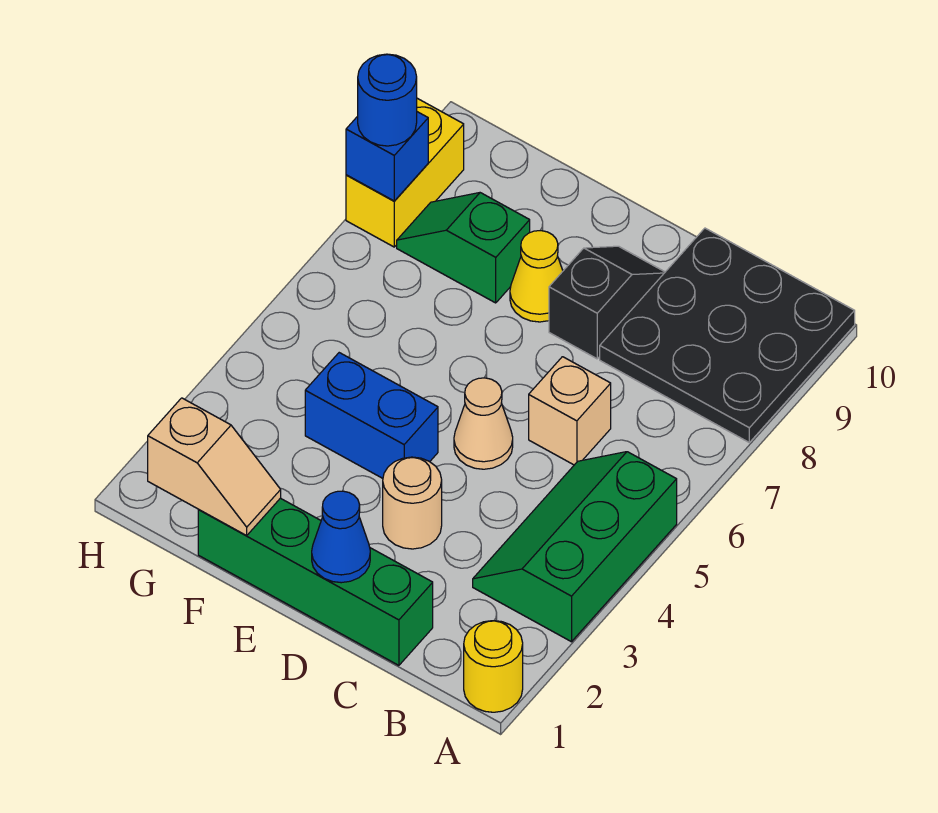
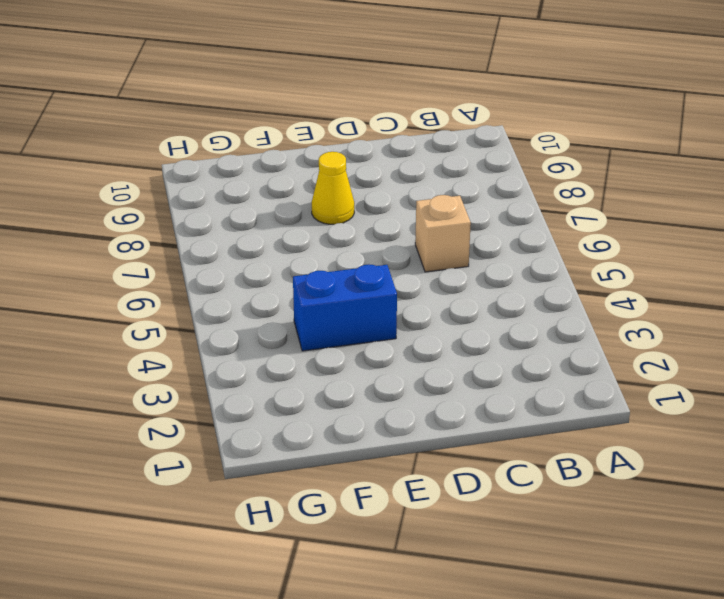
none -> yellow 1x1 round brick [464,621,523,712]
none -> green 2x3 slope [473,452,677,642]
none -> black 3x3 plate [600,228,855,442]

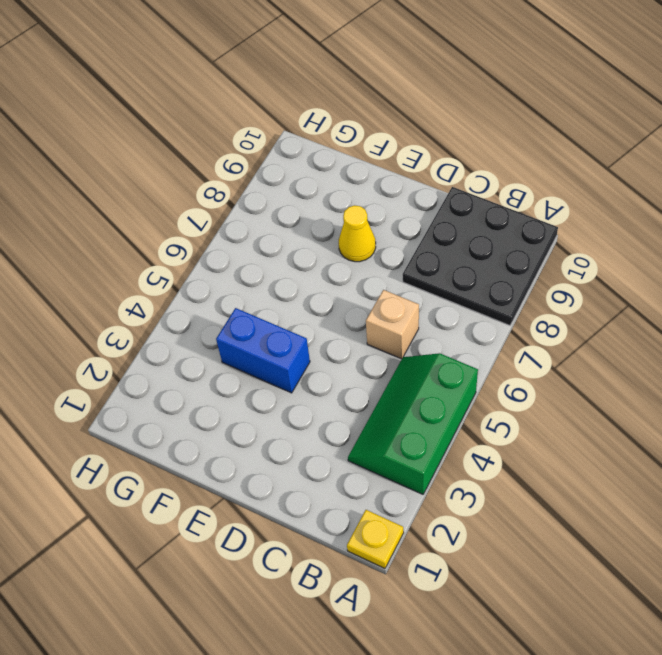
yellow 1x1 plate [347,510,404,569] -> yellow 1x1 round brick [464,621,523,712]
none -> green 1x4 brick [198,498,433,665]
none -> tan 1x1 round brick [383,457,442,549]
none -> tan 1x1 cone [454,378,513,469]

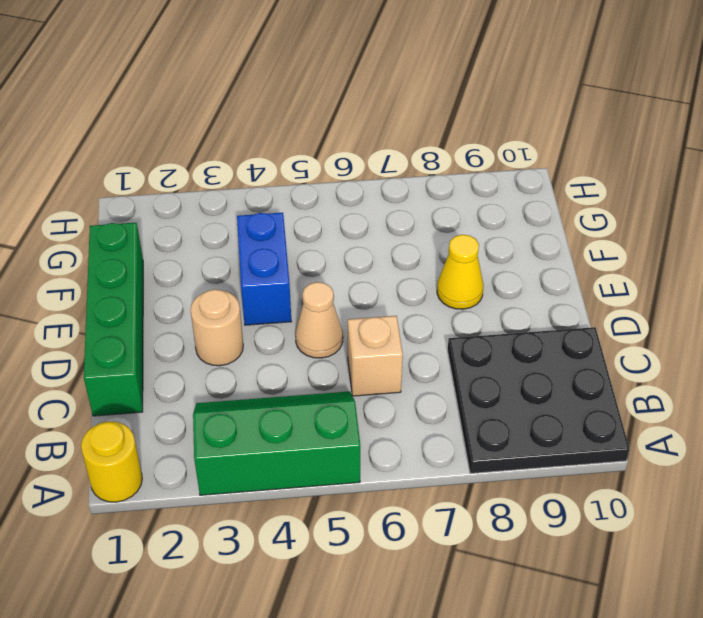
none -> black 1x2 slope [549,246,665,359]
none -> green 1x2 slope [397,193,530,303]
none -> yellow 1x2 brick [346,98,464,247]

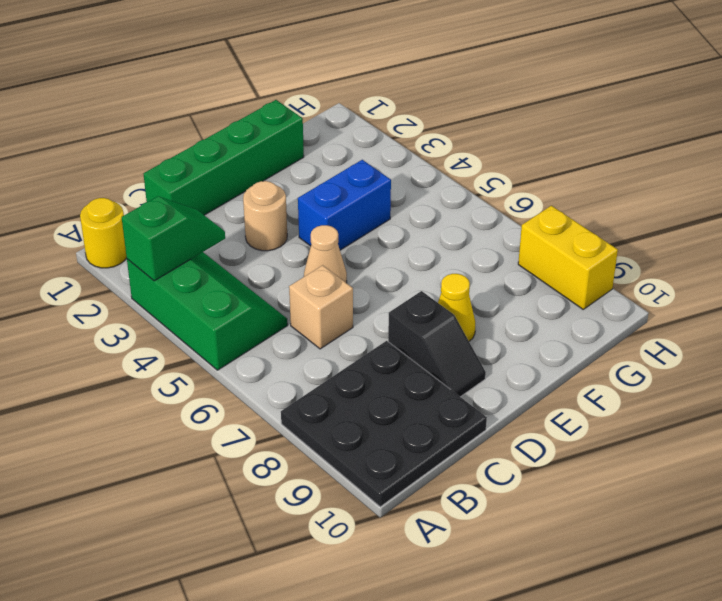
green 1x2 slope [122,196,225,281] -> green 1x2 slope moved to [397,193,530,303]
none -> blue 1x1 cone [312,491,370,583]
none -> tan 1x2 slope [148,398,281,535]
none -> blue 1x1 brick [346,112,428,201]

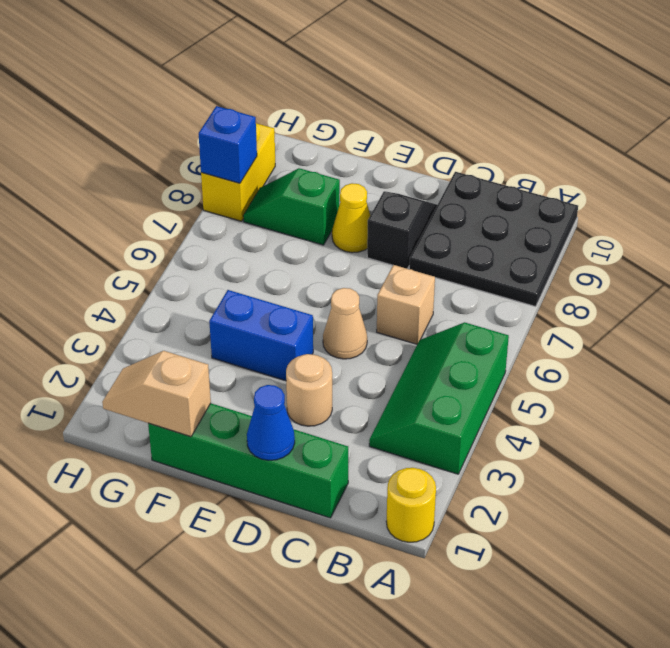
tan 1x2 slope [102,351,211,437] -> tan 1x2 slope turned to [148,398,281,535]
none -> blue 1x1 round brick [358,54,417,146]

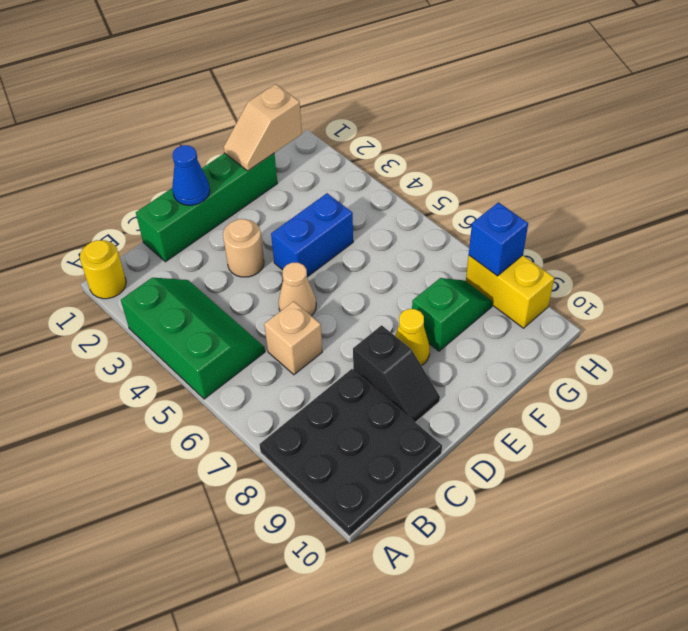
none -> blue 1x1 round brick [358,54,417,146]

